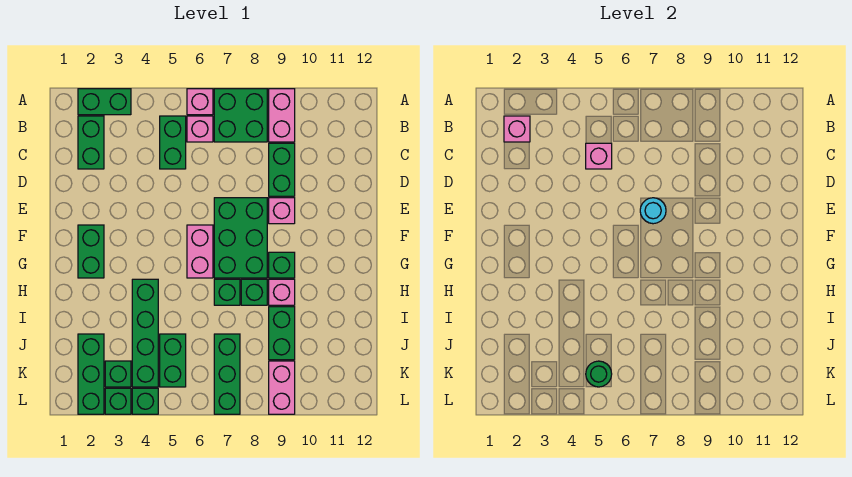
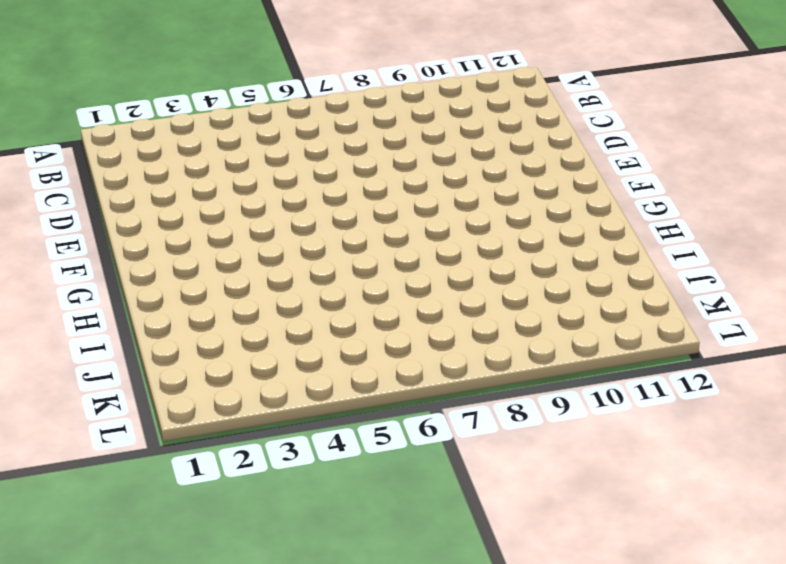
none -> green 1x2 brick [78,89,131,115]
none -> pink 1x1 brick [187,89,213,115]
none -> green 2x2 brick [214,89,267,142]

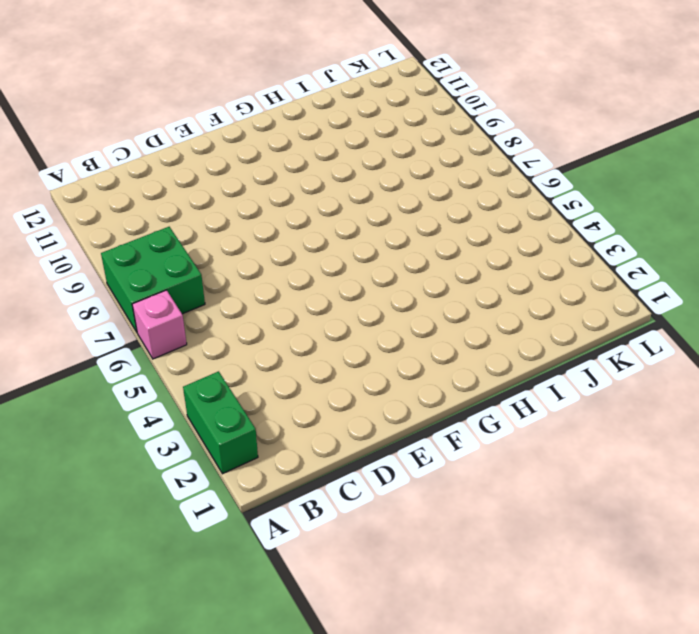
none -> pink 1x2 brick [269,89,295,142]
none -> green 1x2 brick [78,116,104,169]
none -> green 1x2 brick [160,116,186,169]

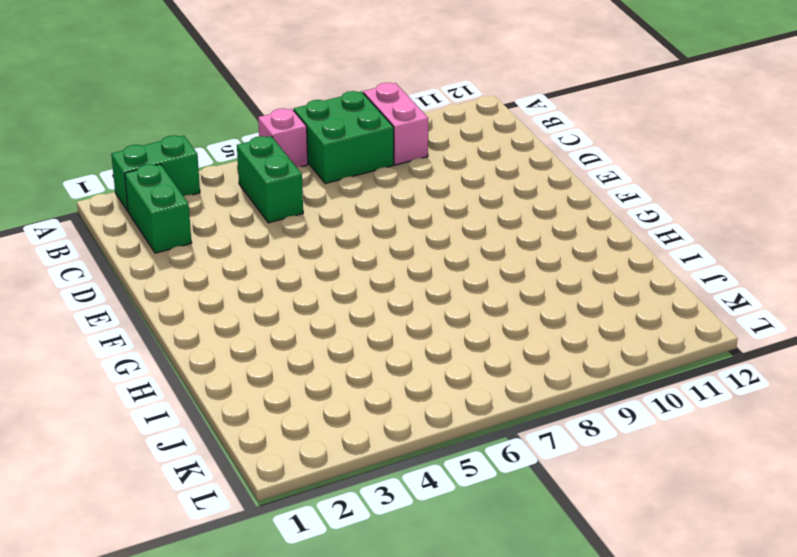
none -> pink 1x1 brick [187,116,213,142]
none -> green 1x2 brick [269,143,295,196]
none -> green 2x3 brick [214,198,267,278]

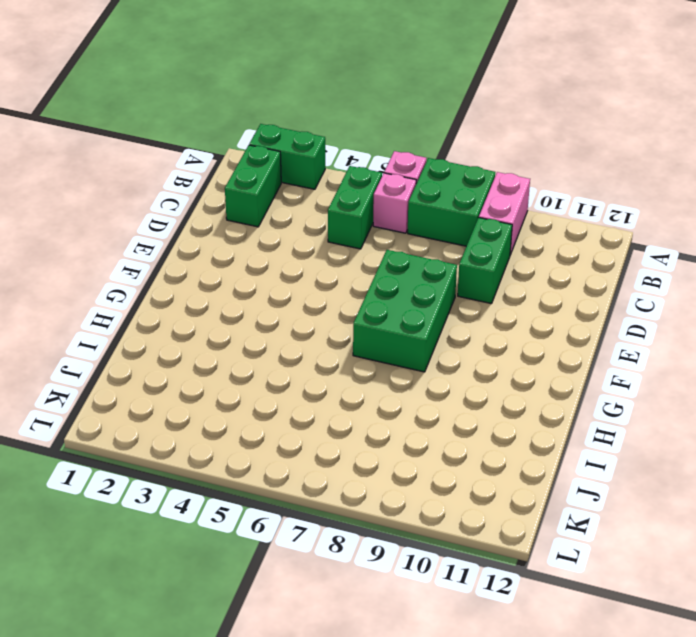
none -> pink 1x1 brick [269,198,295,224]
none -> green 1x2 brick [78,225,104,278]
none -> pink 1x2 brick [187,225,213,278]

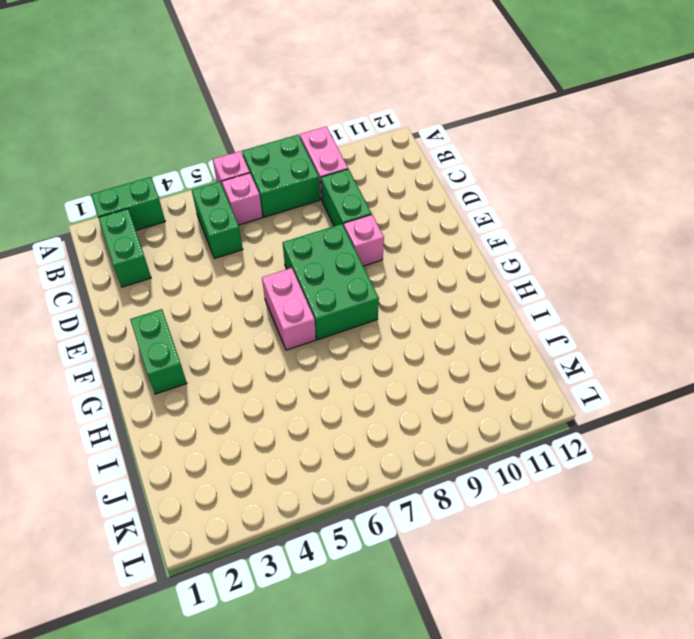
none -> green 1x1 brick [269,252,295,278]
none -> green 1x4 brick [132,279,158,387]
none -> green 1x1 brick [214,279,240,305]

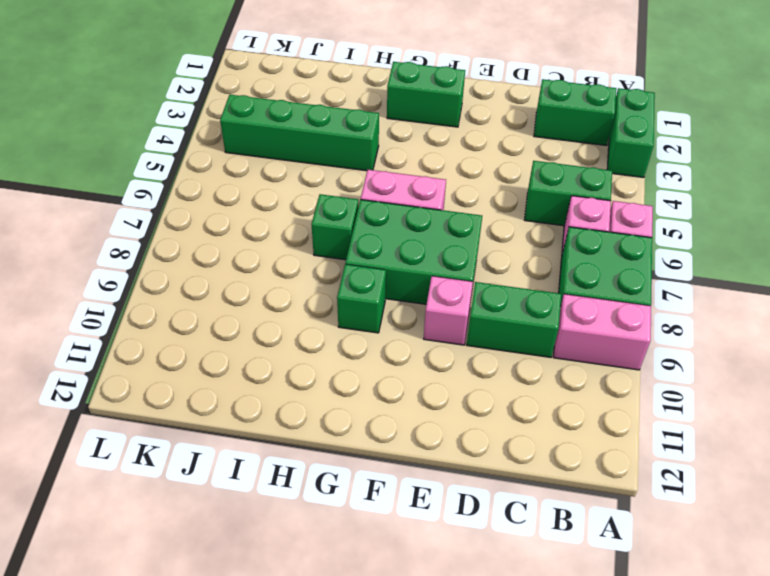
none -> green 1x1 brick [241,279,267,305]
none -> pink 1x1 brick [269,279,295,305]
none -> green 1x2 brick [269,307,295,360]

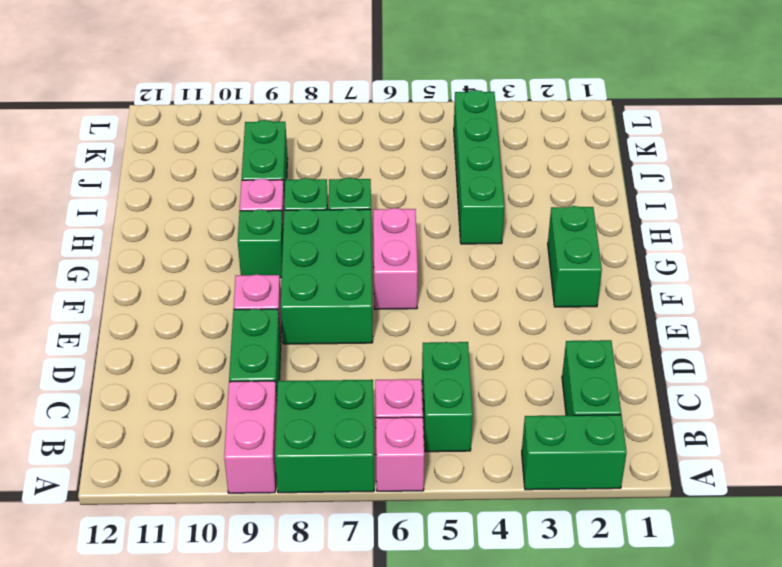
none -> green 1x3 brick [78,334,104,414]
none -> green 1x2 brick [160,334,186,387]
none -> green 1x3 brick [214,334,240,414]

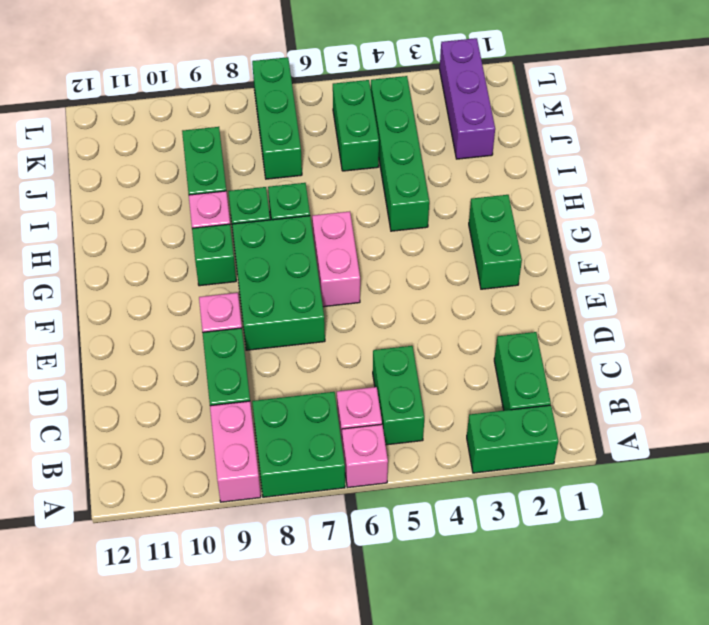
purple 1x3 brick [440,38,495,159] -> green 1x3 brick [78,334,104,414]
none -> green 1x1 brick [105,361,131,387]
none -> pink 1x2 brick [269,361,295,414]
none -> green 1x1 brick [105,388,131,414]

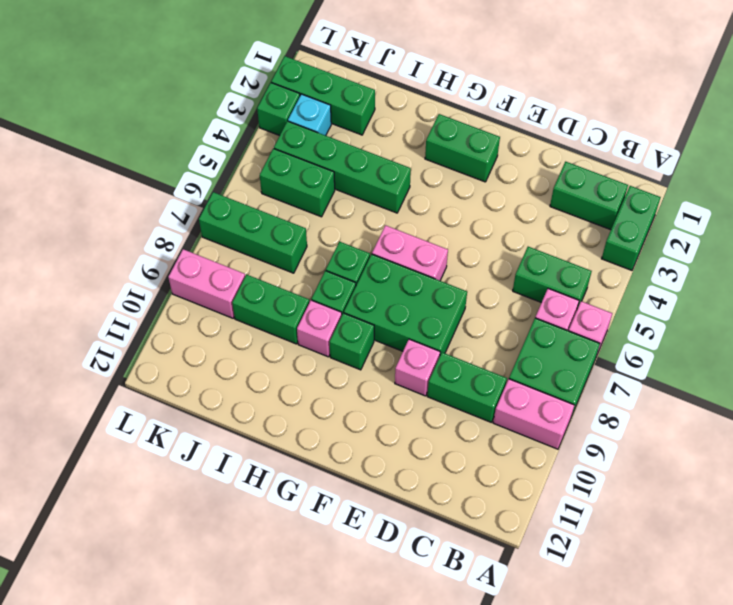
cyan 1x1 brick [288,94,331,136] -> green 1x1 brick [105,361,131,387]
none -> green 1x1 brick [132,388,158,414]
none -> pink 1x1 brick [504,116,530,142]
none -> pink 1x1 brick [586,143,612,169]

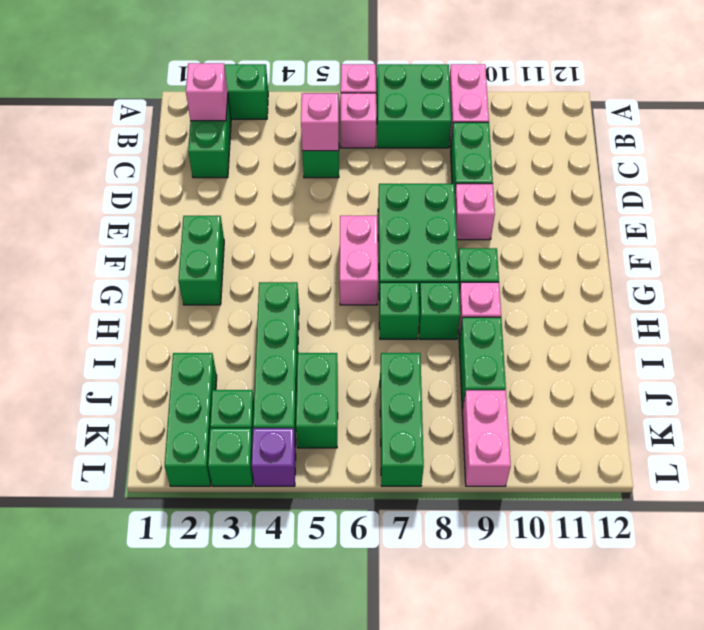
purple 1x1 brick [252,428,296,486] -> green 1x1 brick [132,388,158,414]
none -> cyan 1x1 round brick [640,198,666,224]
none -> green 1x1 round brick [586,361,612,387]

